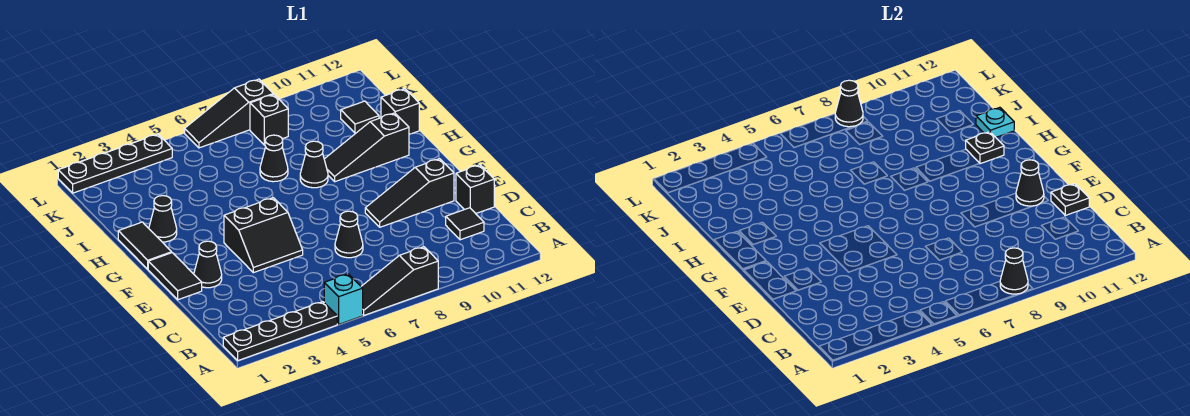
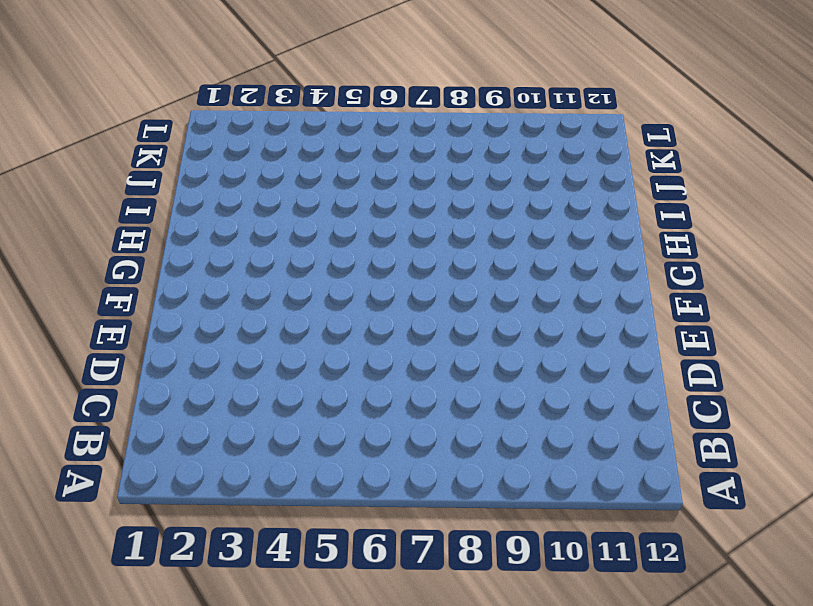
none -> black 1x4 plate [223,302,337,360]
none -> cyan 1x1 brick [324,274,363,324]
none -> black 1x3 slope [361,247,438,315]

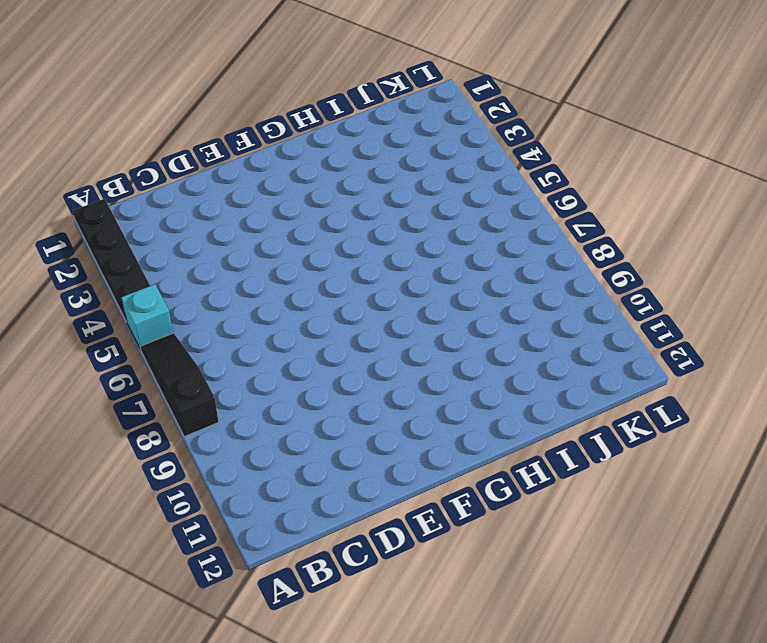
none -> black 1x1 tile [446,208,484,240]
none -> black 1x1 cone [335,211,363,258]
none -> black 1x1 brick [456,165,494,214]

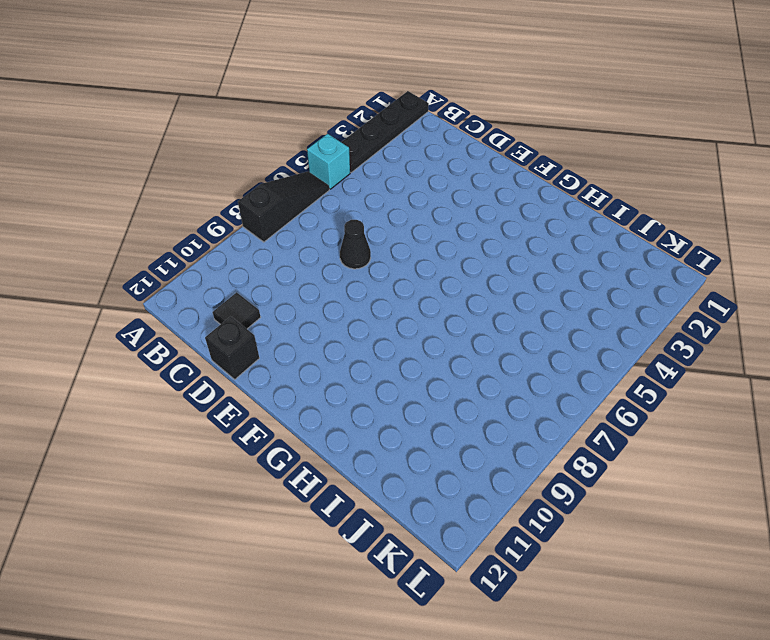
none -> black 1x2 tile [148,253,202,300]
none -> black 1x1 cone [194,241,222,288]
none -> black 2x2 slope [224,198,303,273]

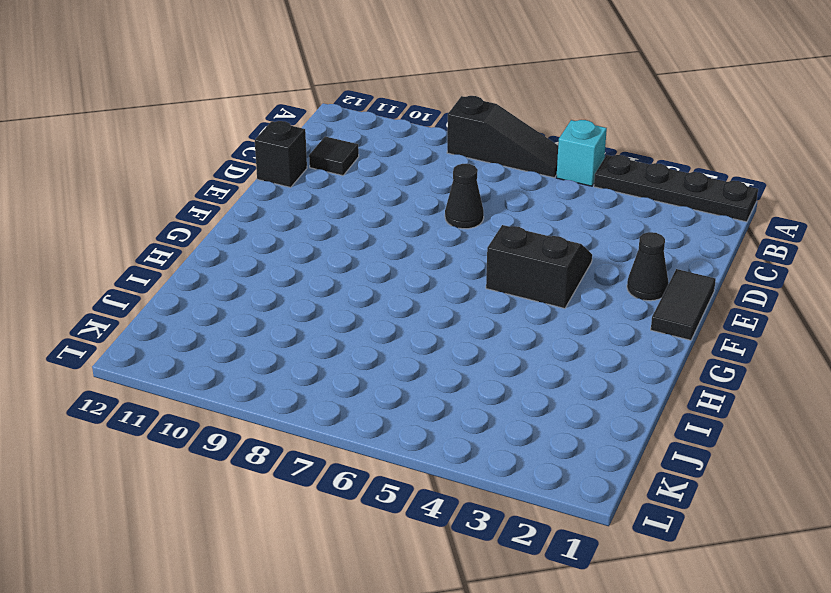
none -> black 1x3 slope [365,159,454,227]
none -> black 1x2 tile [118,222,172,269]
none -> black 1x1 cone [149,196,177,242]

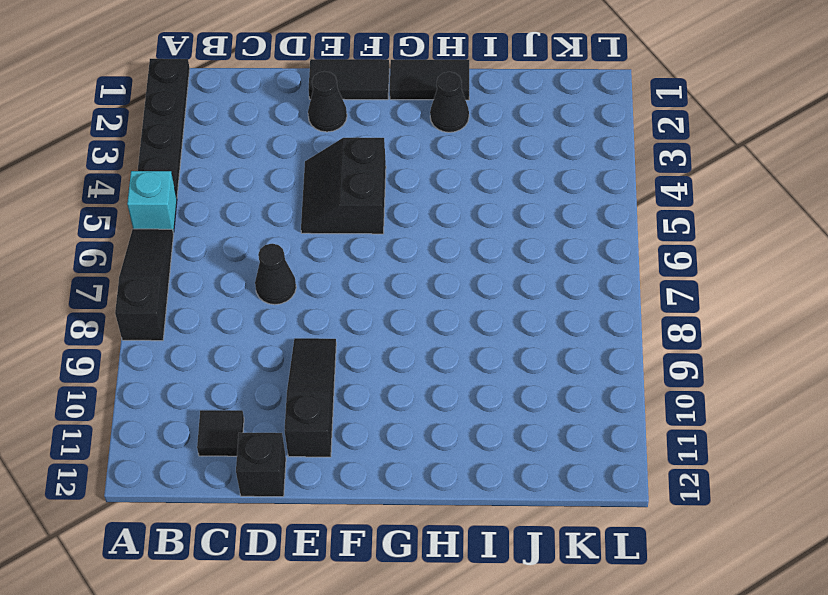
none -> black 1x1 cone [300,141,328,188]
none -> black 1x3 slope [324,113,409,182]
none -> black 1x1 cone [260,135,288,182]

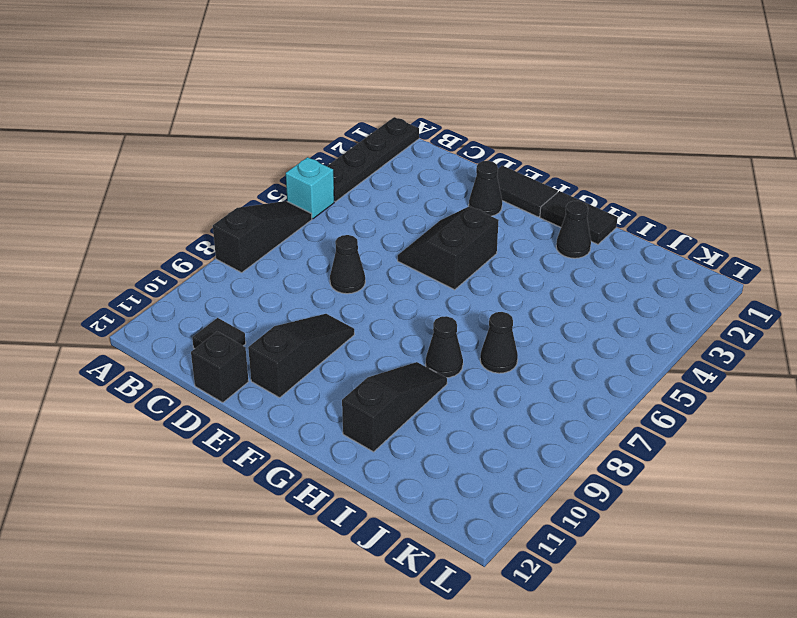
none -> black 1x1 brick [381,89,419,135]
none -> black 1x1 tile [341,101,379,133]
none -> black 1x1 brick [250,94,288,145]

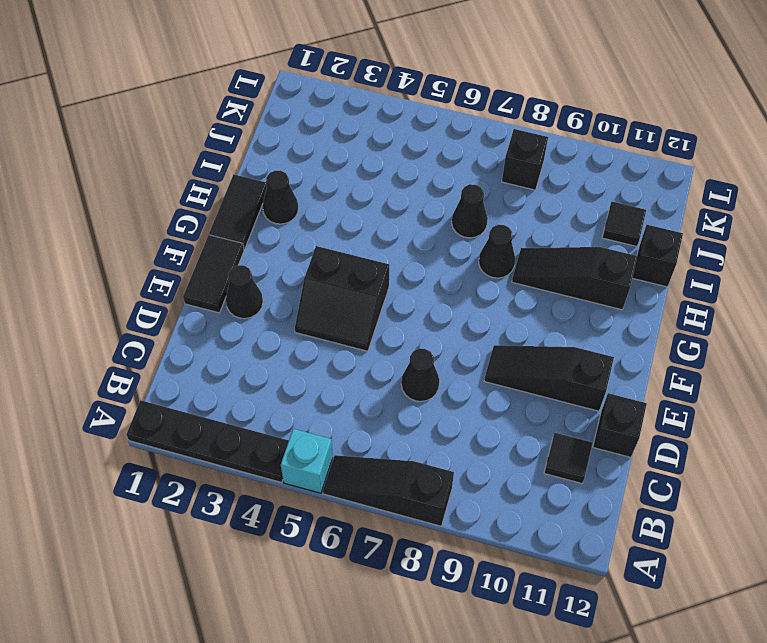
none -> black 1x4 plate [58,134,172,193]
none -> black 1x3 slope [185,79,273,148]
none -> black 1x1 cone [1000,248,1028,294]

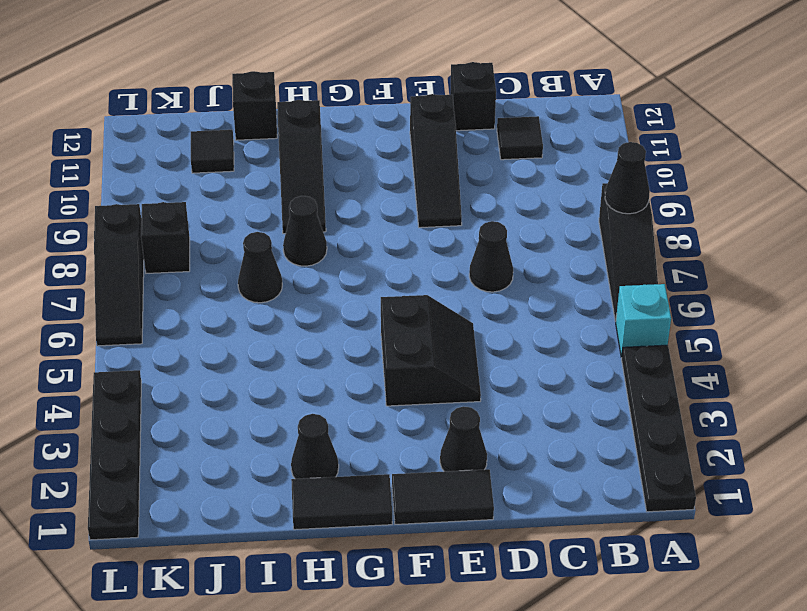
none -> black 1x1 plate [1051,184,1089,215]
none -> black 1x1 cone [1016,160,1044,206]
none -> black 1x1 plate [966,132,1004,164]

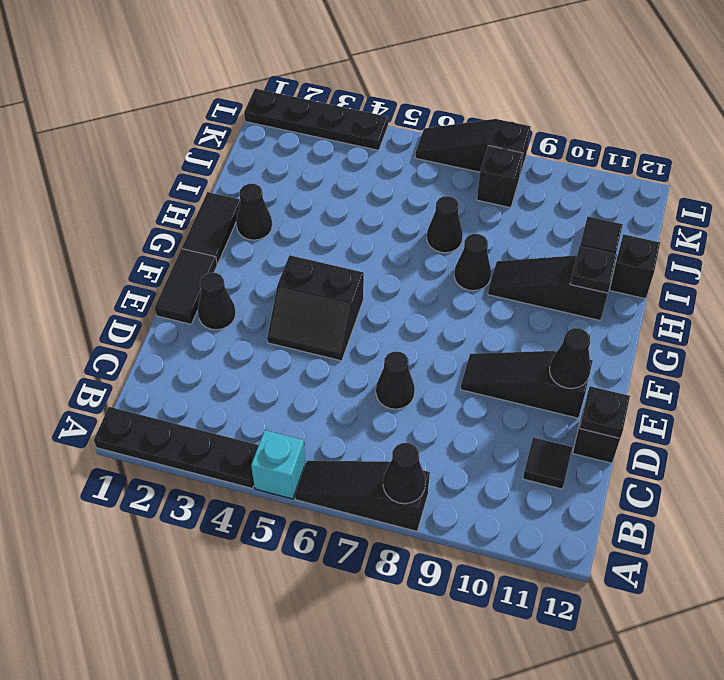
none -> cyan 1x1 plate [976,107,1014,137]
none -> black 1x1 cone [835,80,863,127]

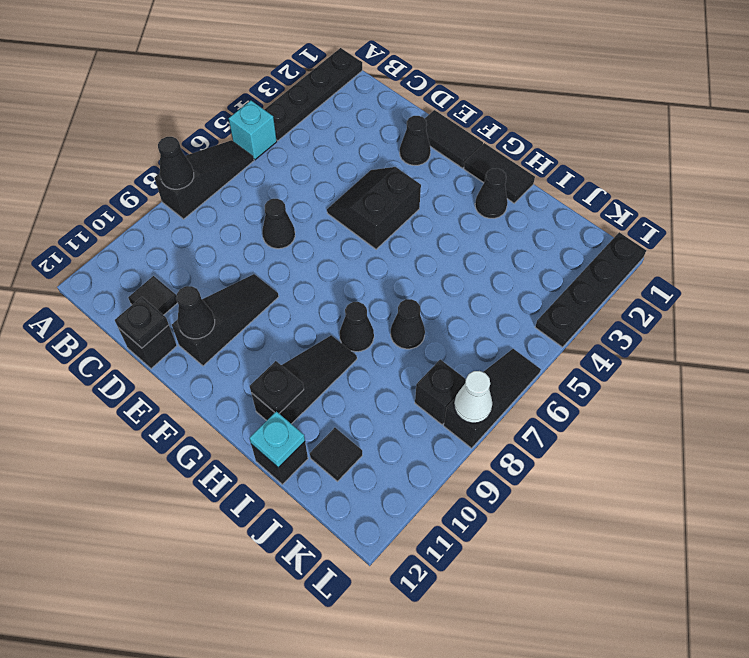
white 1x1 cone [454,371,492,423] -> black 1x1 cone [835,80,863,127]

